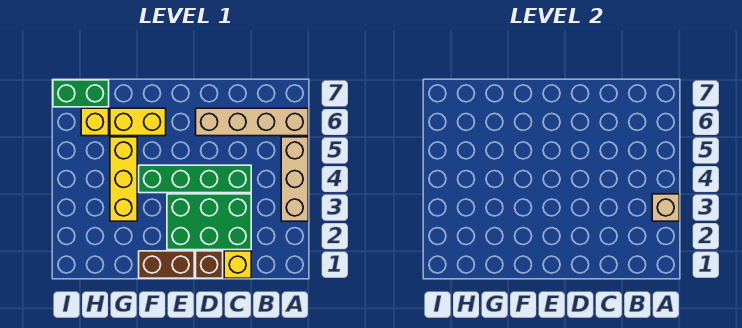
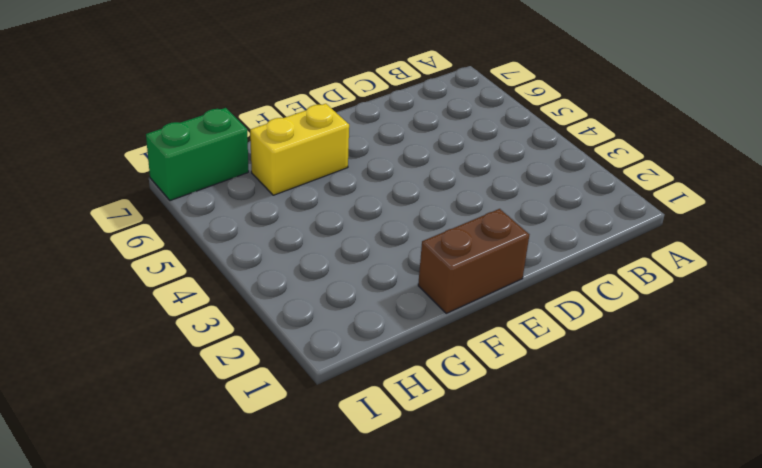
none -> tan 1x3 brick [281,137,308,221]
none -> tan 1x4 brick [196,108,308,136]
none -> yellow 1x1 brick [224,251,251,278]

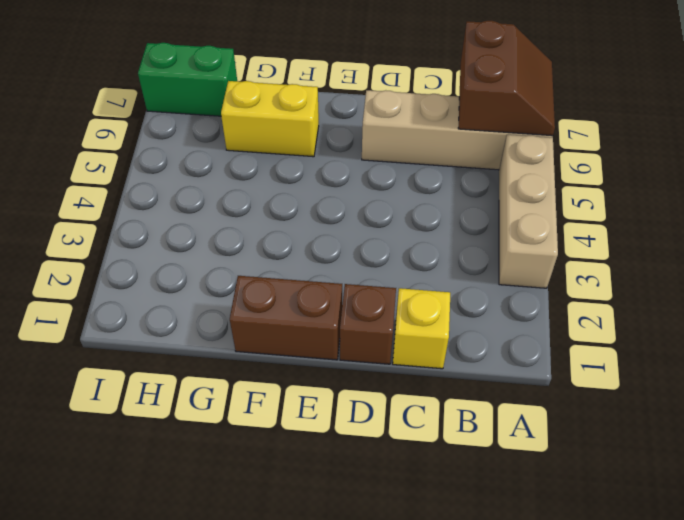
brown 2x2 slope [458,21,555,136] -> none
none -> green 2x3 brick [167,194,251,250]
none -> green 1x4 brick [139,165,251,193]
none -> yellow 1x3 brick [110,137,137,221]

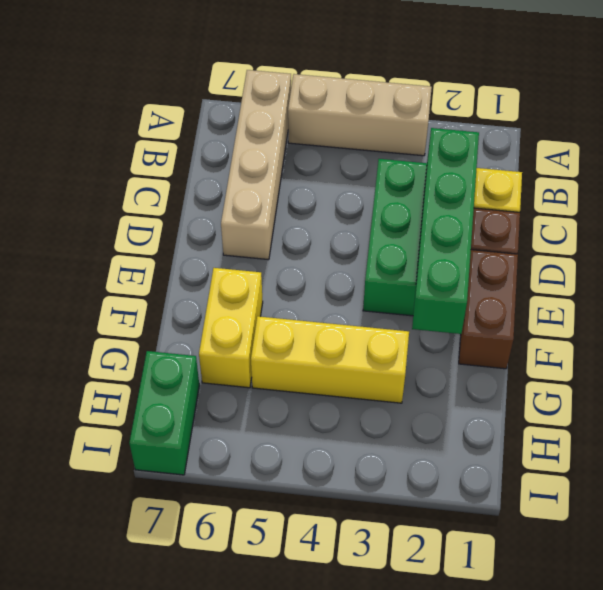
green 1x4 brick [412,128,479,334] -> green 1x4 brick moved to [139,165,251,193]
none -> yellow 1x1 brick [81,108,109,136]
none -> tan 1x1 brick [652,194,679,221]

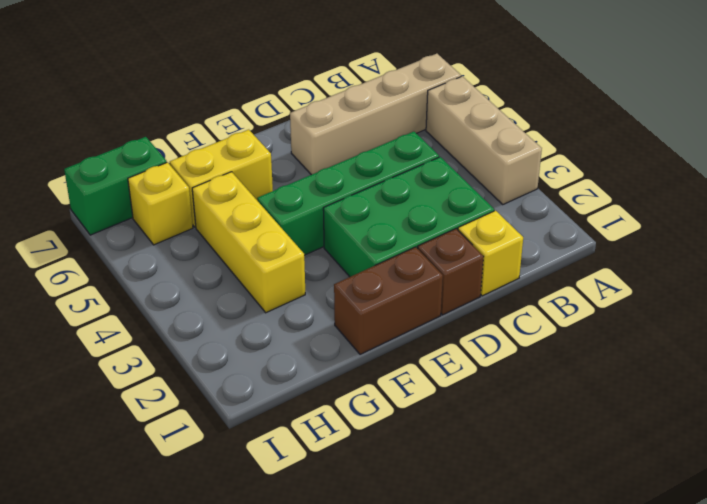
none -> tan 1x1 brick [652,194,679,221]

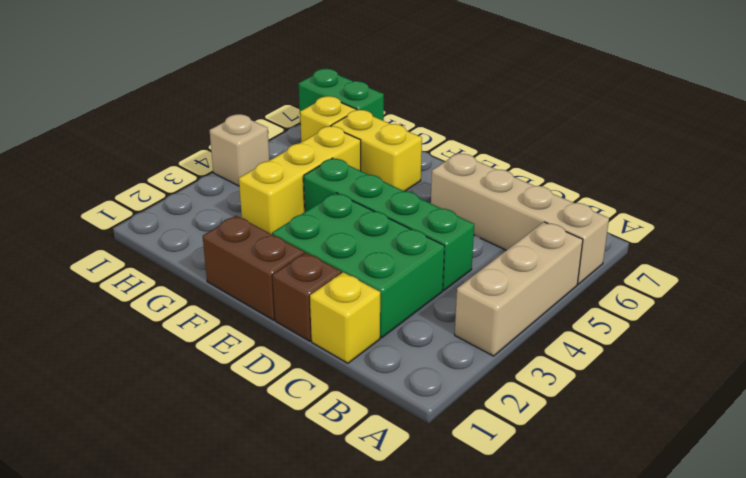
tan 1x1 brick [210,114,269,186] -> tan 1x1 brick moved to [652,194,679,221]

